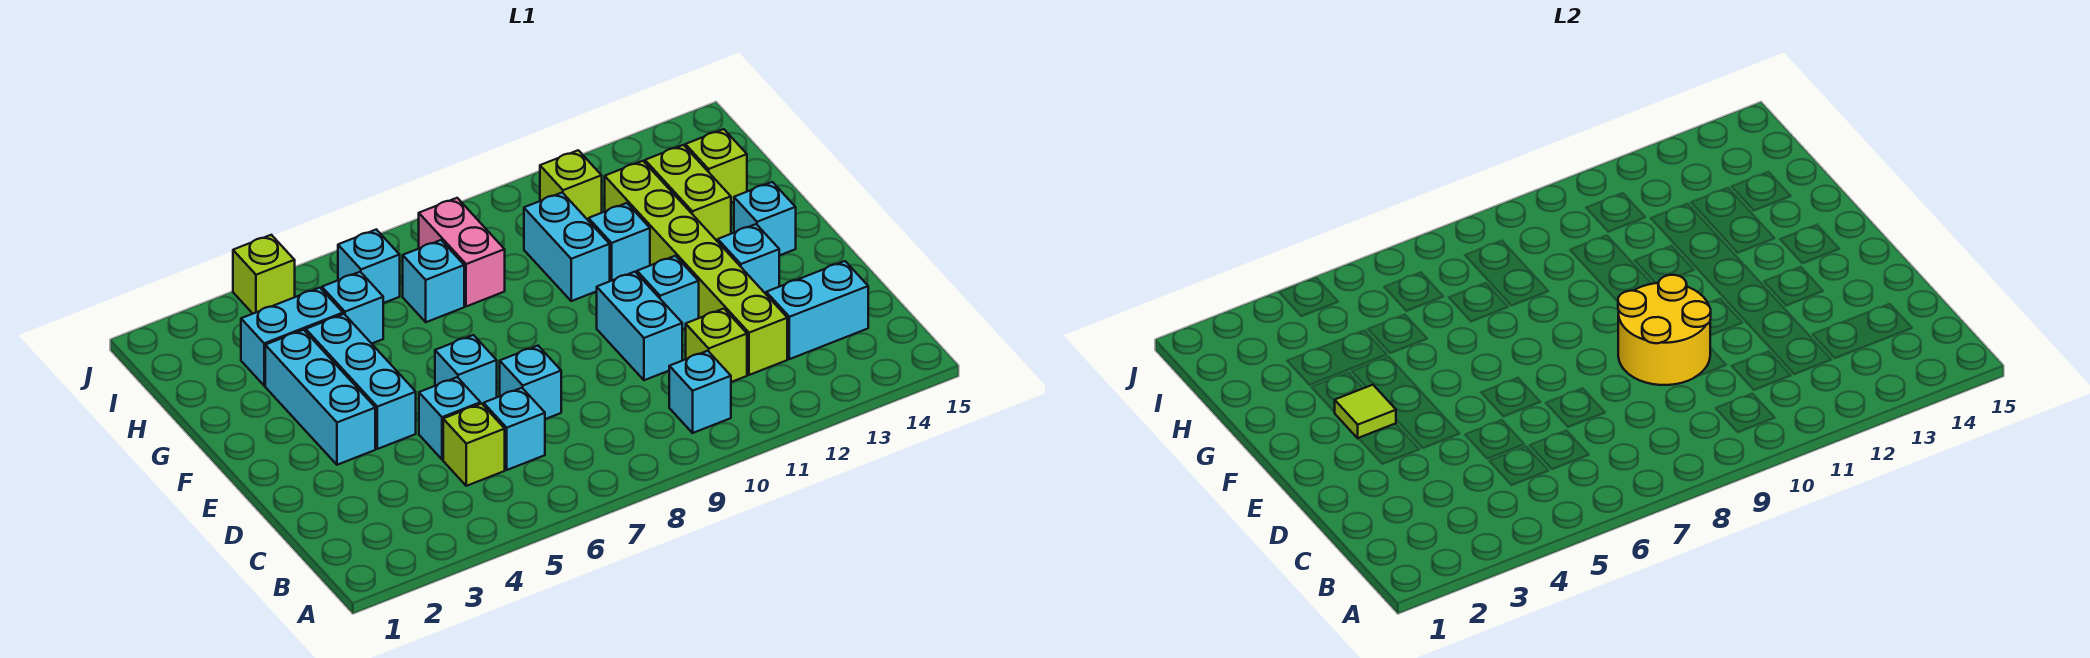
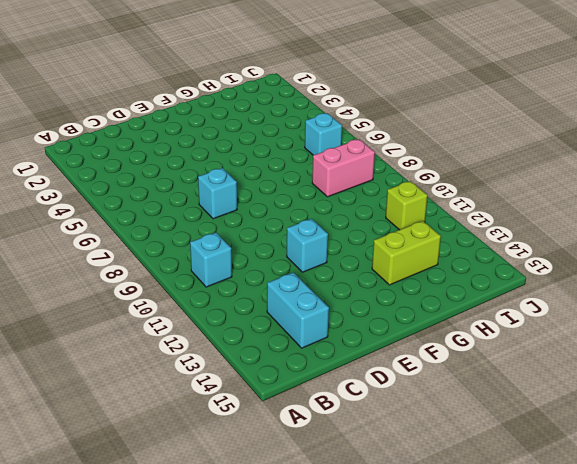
none -> lime 1x1 brick [443,404,505,486]
none -> cyan 1x1 brick [484,388,545,470]
none -> lime 1x1 brick [686,309,747,382]

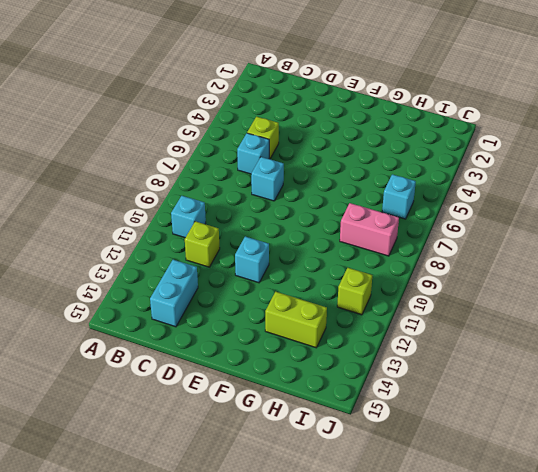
none -> lime 1x6 brick [605,161,787,375]
none -> cyan 1x1 brick [419,377,480,460]
none -> cyan 1x2 brick [597,272,682,380]

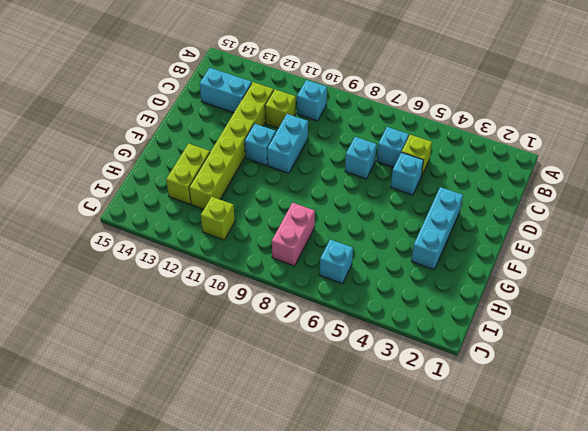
none -> cyan 1x3 brick [306,314,416,449]
none -> cyan 1x1 brick [435,335,497,405]
none -> cyan 1x1 brick [718,224,779,294]

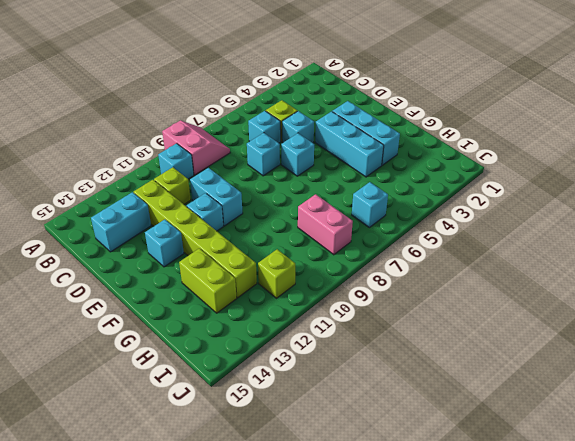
pink 2x2 slope [162,120,230,175] -> none
none -> cyan 1x1 brick [734,182,796,256]
none -> cyan 1x2 brick [524,193,610,301]
none -> cyan 1x1 brick [589,203,650,281]

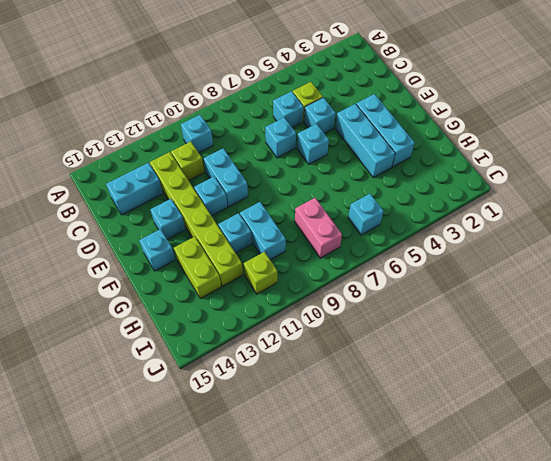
none -> cyan 1x2 brick [241,288,343,386]
none -> cyan 1x1 brick [322,272,383,344]
none -> cyan 1x1 brick [403,240,464,322]

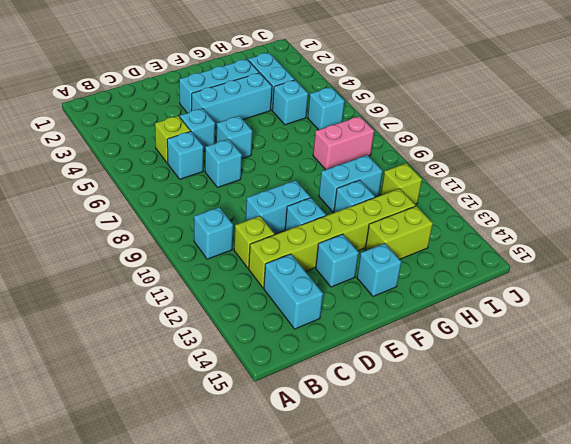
none -> cyan 1x1 brick [403,240,464,322]
none -> lime 1x1 brick [685,129,747,203]
none -> lime 1x1 brick [233,235,295,314]

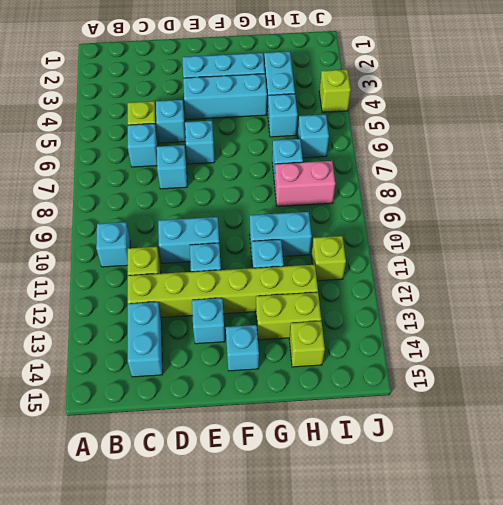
none -> yellow 2x2 round brick [1618,275,1711,385]
none -> lime 1x1 tile [1335,385,1396,438]

